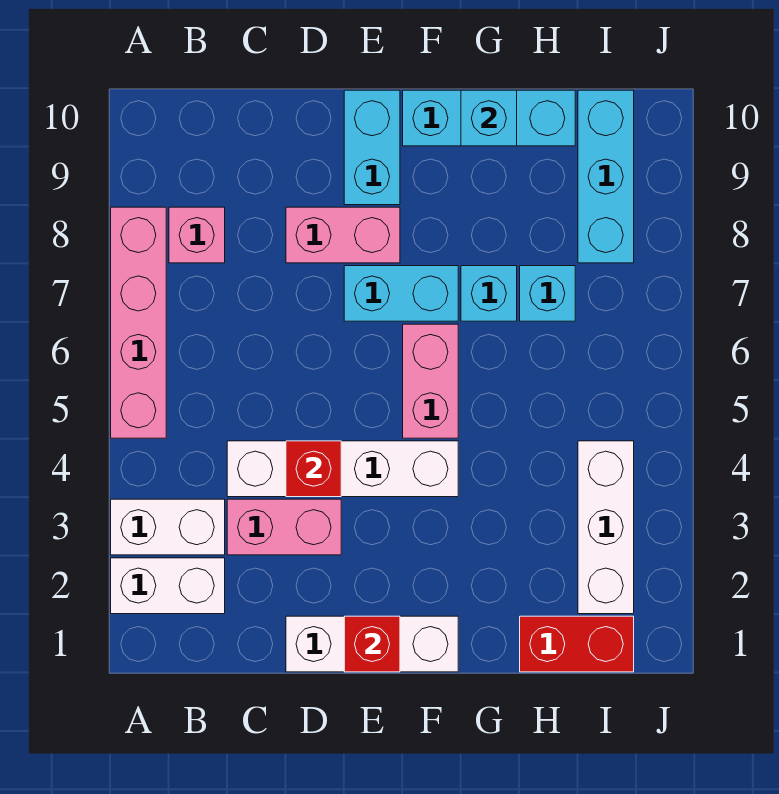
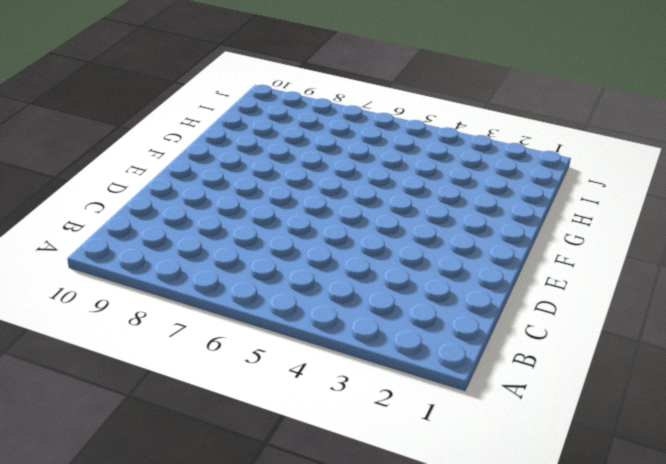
none -> white 1x2 brick [111,558,225,614]
none -> white 1x2 brick [111,499,225,555]
none -> pink 1x4 brick [111,207,166,438]

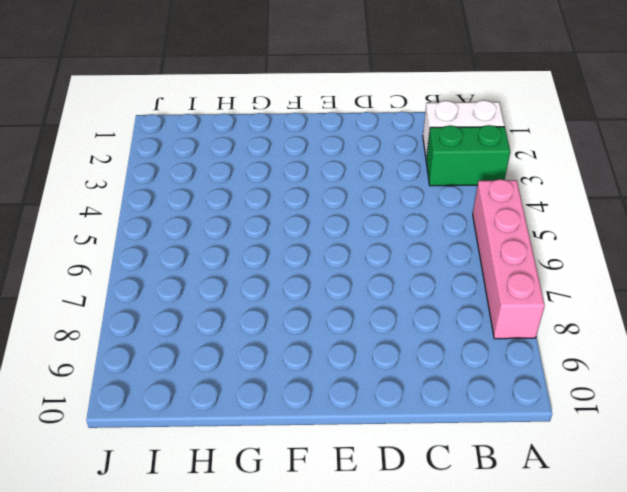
green 1x2 brick [426,125,510,186] -> white 1x2 brick [111,499,225,555]
none -> pink 1x1 brick [169,207,225,263]
none -> pink 1x2 brick [227,499,341,555]
none -> white 1x4 brick [227,441,458,497]

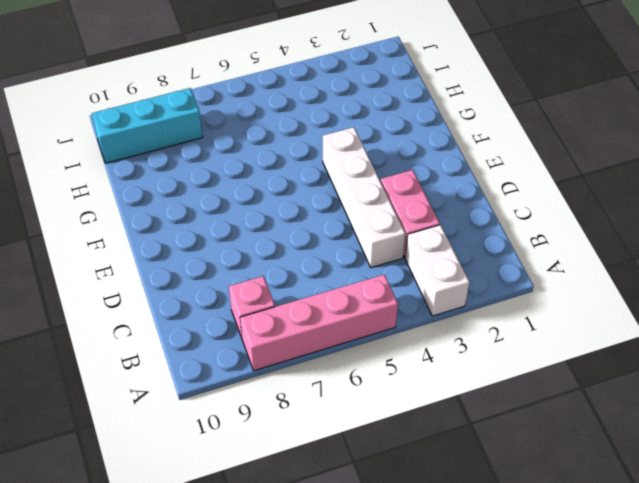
none -> white 1x2 brick [111,558,225,614]
none -> white 1x3 brick [286,616,458,672]
none -> pink 1x2 brick [286,207,400,263]

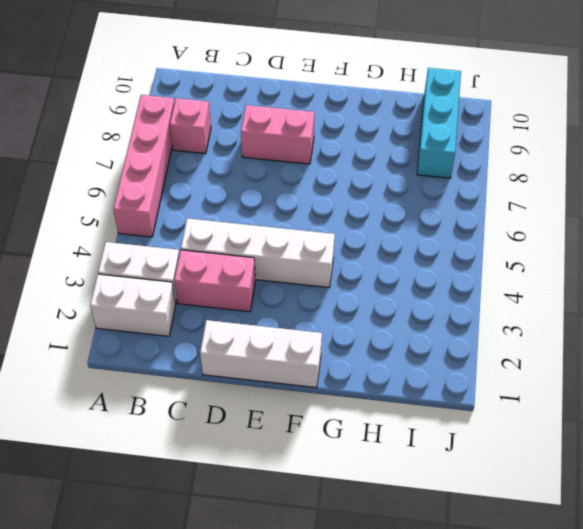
none -> cyan 1x2 brick [344,266,458,321]
none -> cyan 1x2 brick [344,90,400,205]
none -> pink 1x2 brick [403,324,458,438]

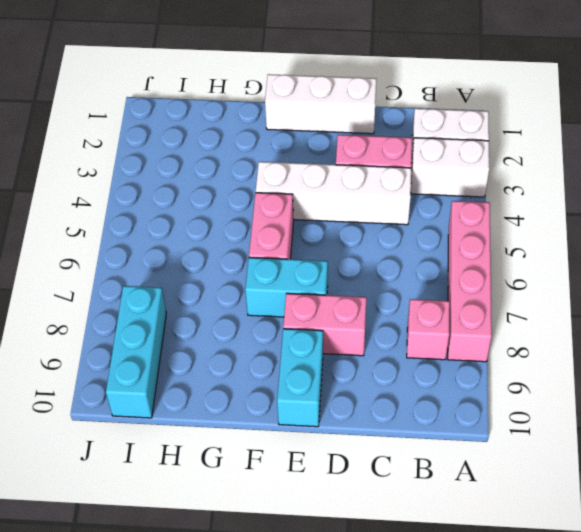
none -> cyan 1x3 brick [403,90,575,146]
none -> cyan 1x1 brick [461,266,517,321]
none -> red 1x2 brick [520,616,634,672]

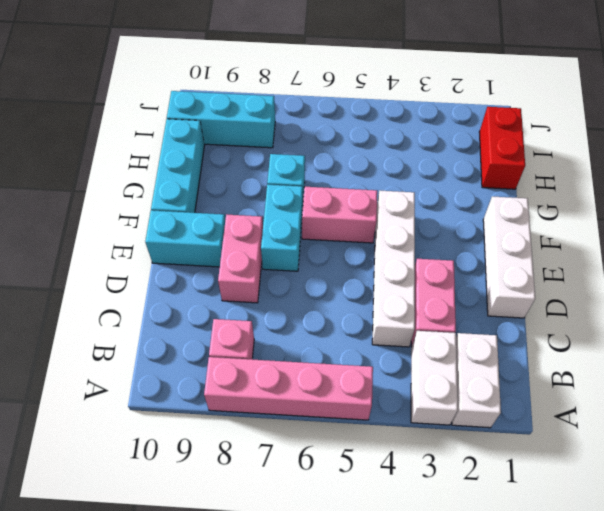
none -> cyan 1x1 brick [520,266,575,321]
none -> white 1x3 brick [578,441,634,614]
none -> red 1x1 brick [286,441,341,497]

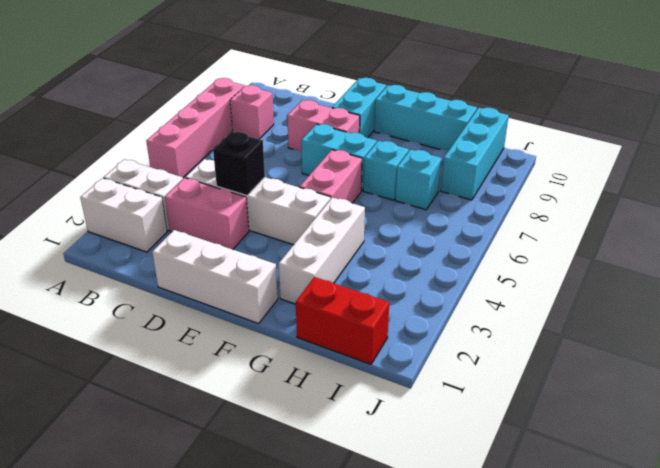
black 1x1 brick [213,132,265,196] -> red 1x1 brick [286,441,341,497]
white 1x3 brick [279,197,365,304] -> white 1x3 brick moved to [578,441,634,614]
none -> red 1x1 brick [344,616,400,672]
none -> cyan 1x1 brick [461,90,517,146]

